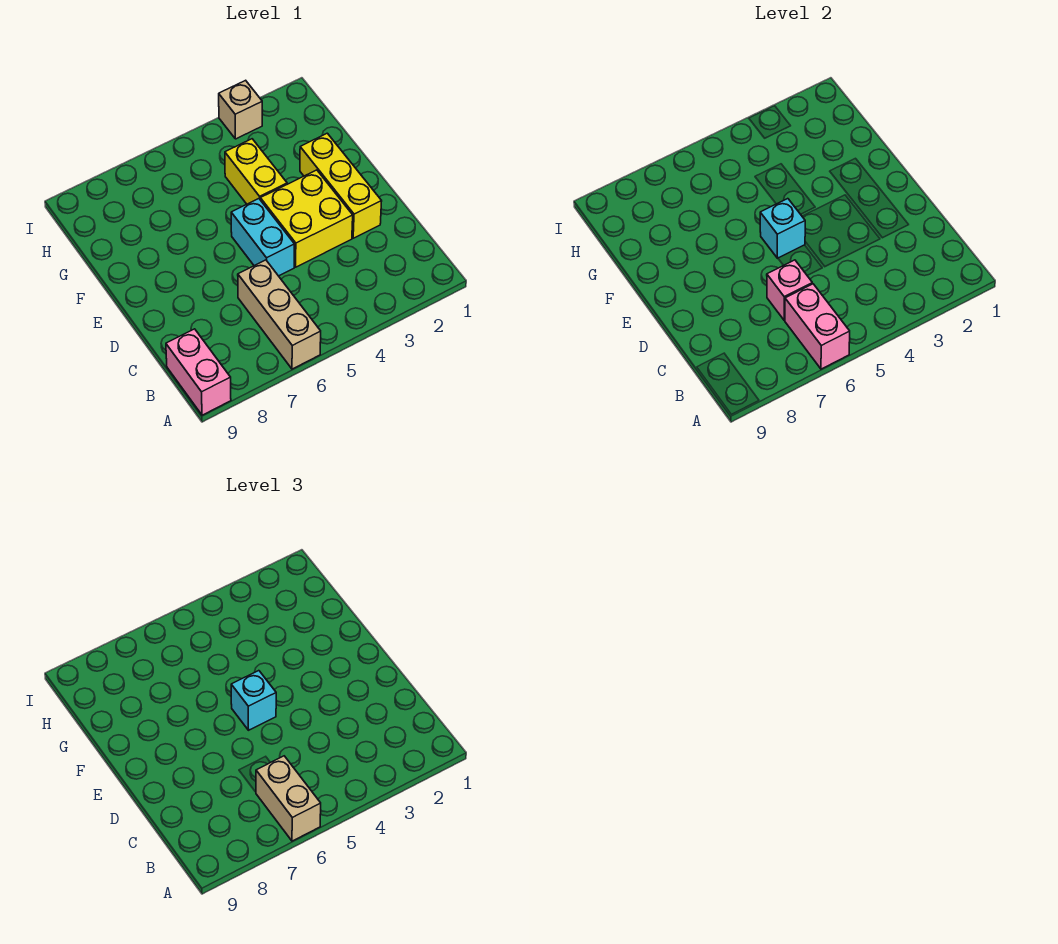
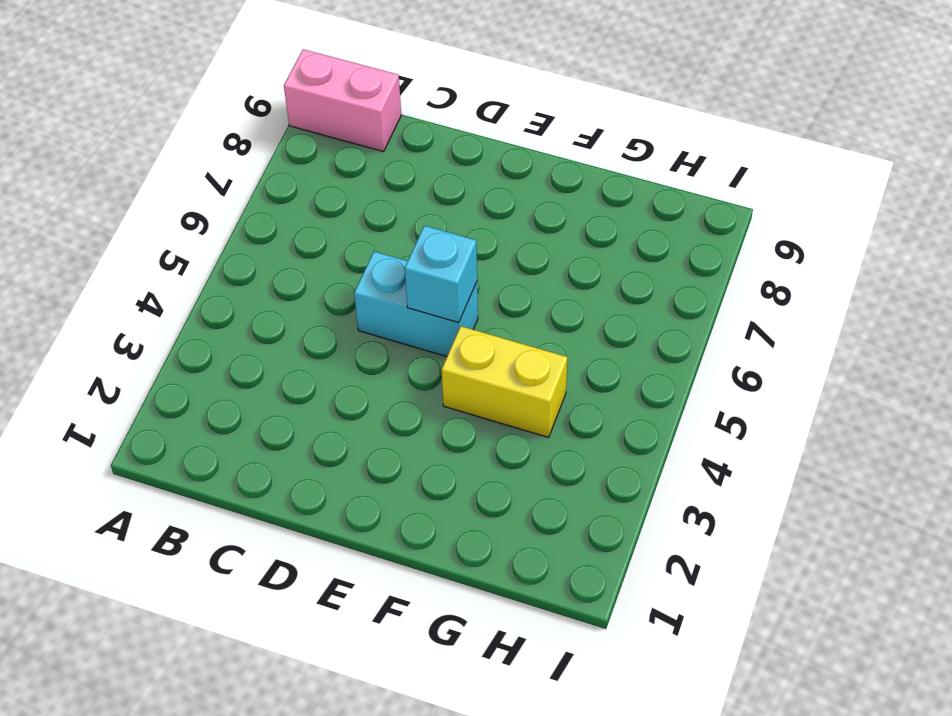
none -> tan 1x3 brick [238,260,321,369]
none -> yellow 1x3 brick [300,133,382,238]
none -> yellow 2x2 brick [260,170,353,267]

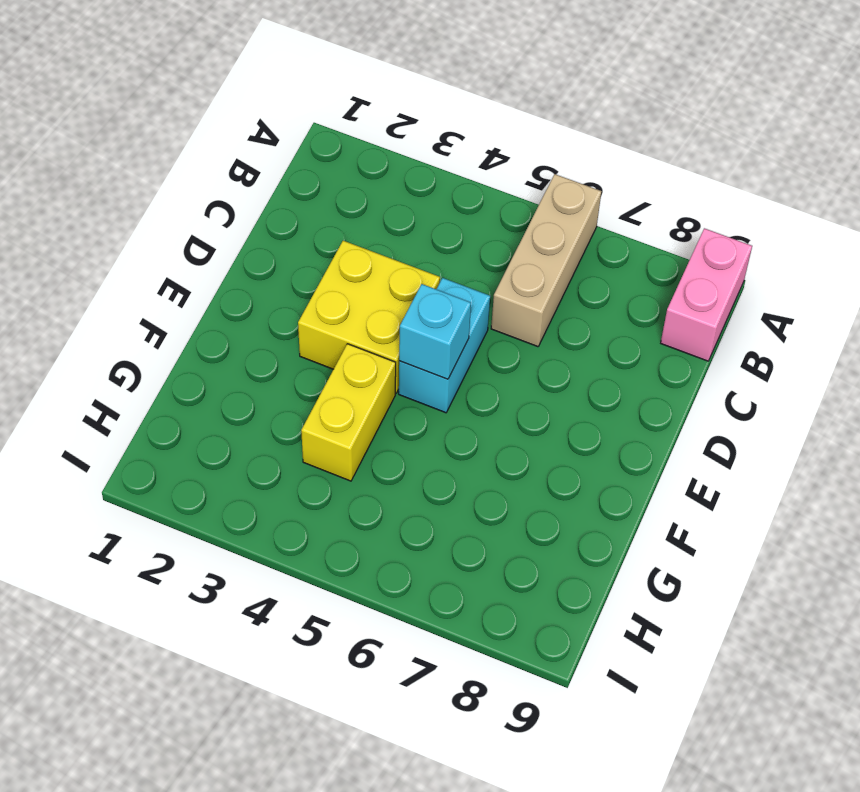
none -> yellow 1x3 brick [300,133,382,238]
none -> tan 1x1 brick [219,80,262,139]
none -> pink 1x2 brick [785,284,850,369]

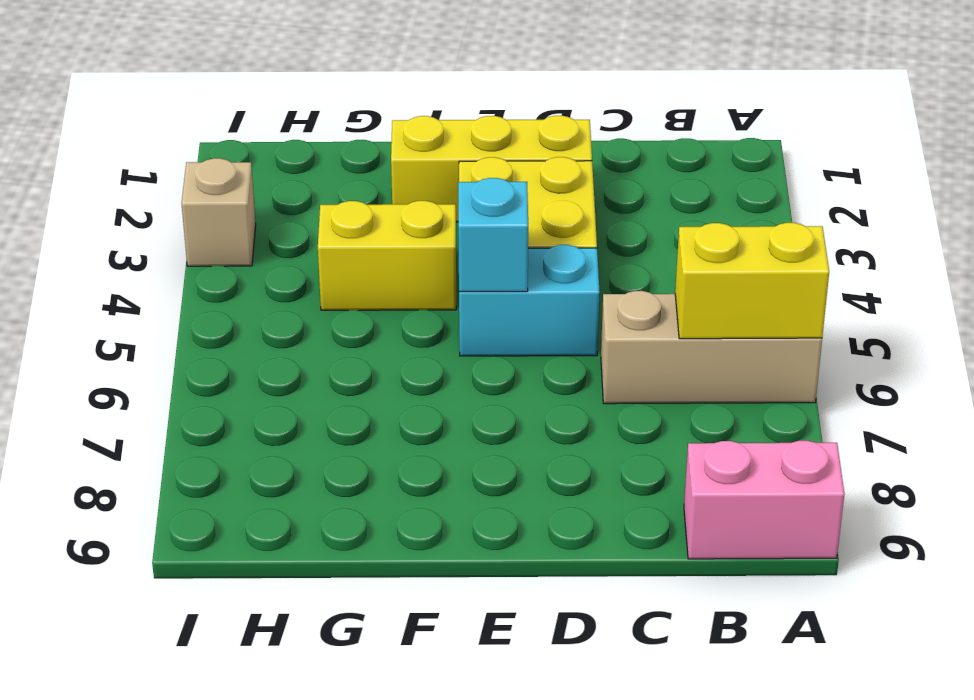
yellow 1x2 brick [675,223,829,339] -> pink 1x2 brick [785,284,850,369]
none -> pink 1x1 brick [767,260,812,321]
none -> tan 1x2 brick [256,756,321,841]
none -> cyan 1x1 brick [231,671,276,730]

